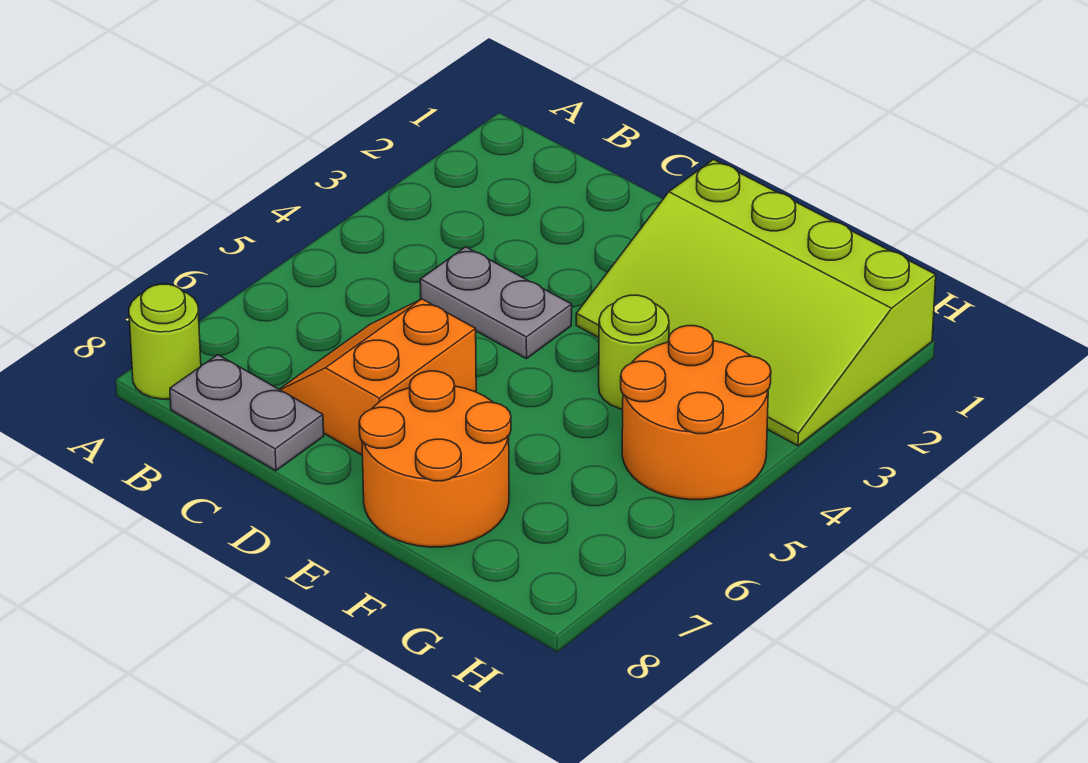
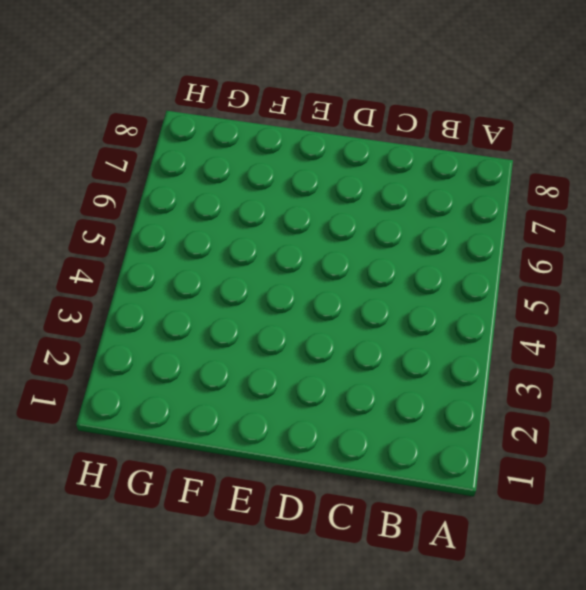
none -> lime 1x1 round brick [129,284,201,399]
none -> grey 1x2 plate [170,355,324,471]

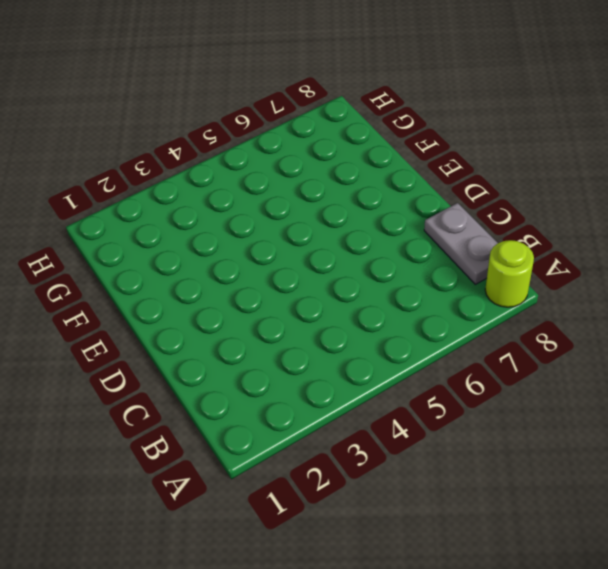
none -> grey 1x2 plate [420,247,572,359]
none -> orange 2x2 slope [279,299,476,455]

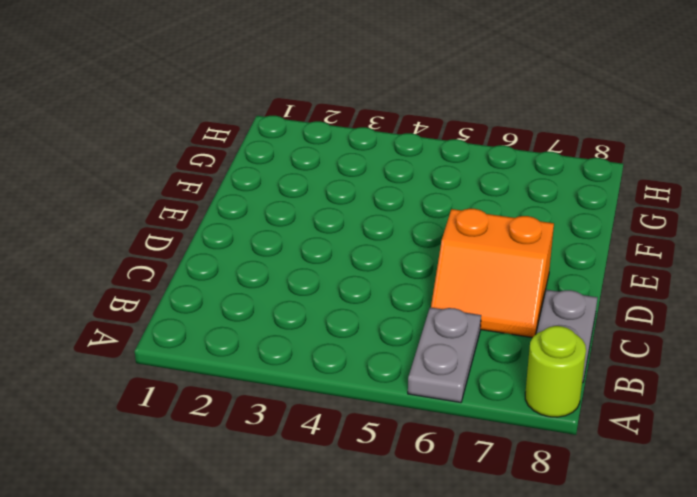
grey 1x2 plate [408,307,481,403] -> grey 1x2 plate moved to [420,247,572,359]
none -> lime 3x4 slope [576,160,936,446]
none -> orange 2x2 round brick [359,371,511,547]

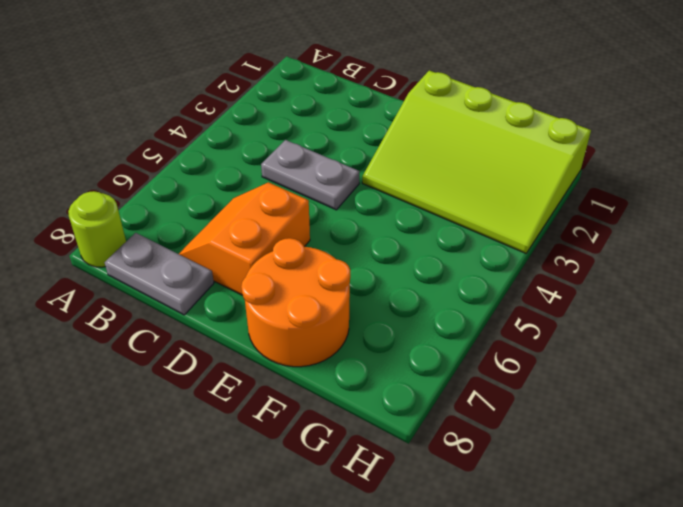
none -> lime 1x1 round brick [599,295,669,409]
none -> orange 2x2 round brick [621,326,771,500]

